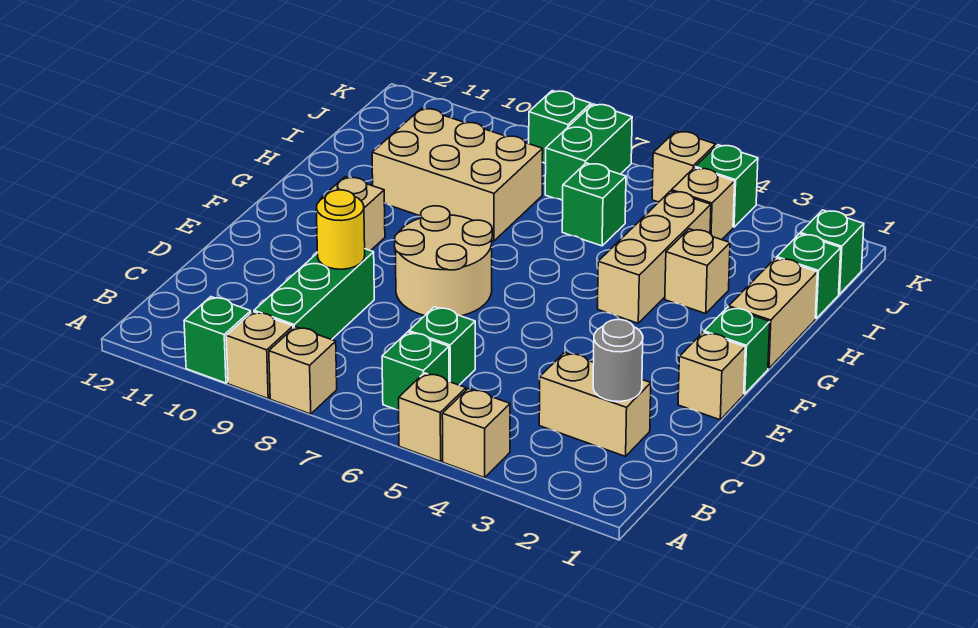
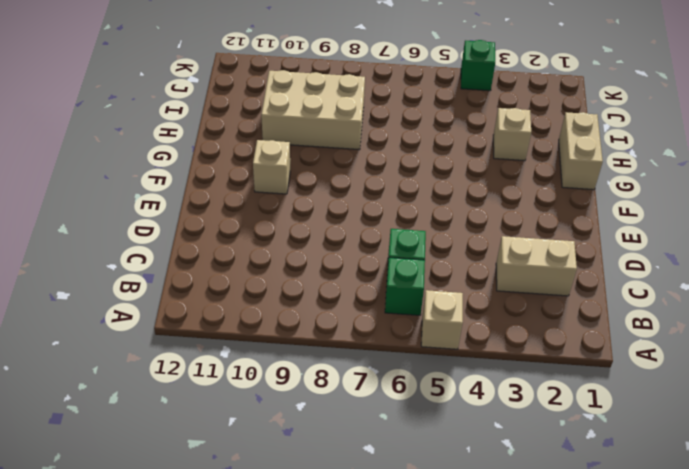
none -> tan 1x1 brick [442,389,510,478]
none -> tan 1x1 brick [269,327,337,414]
none -> tan 1x1 brick [226,312,293,398]

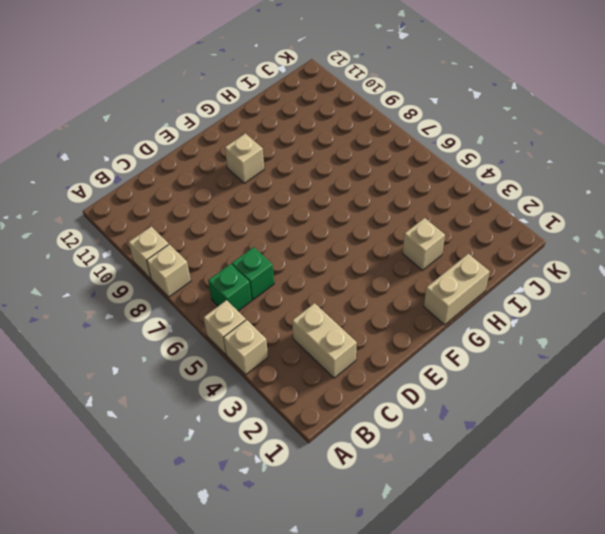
none -> green 1x1 brick [184,297,251,383]
none -> green 1x3 brick [254,249,374,340]
none -> tan 1x1 brick [678,332,745,420]

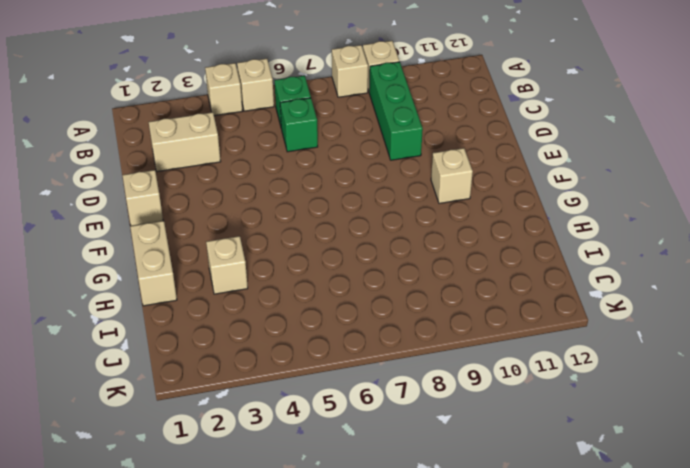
none -> green 1x1 brick [184,297,251,383]
none -> tan 2x2 round brick [395,206,492,316]
none -> green 1x1 brick [704,307,770,394]

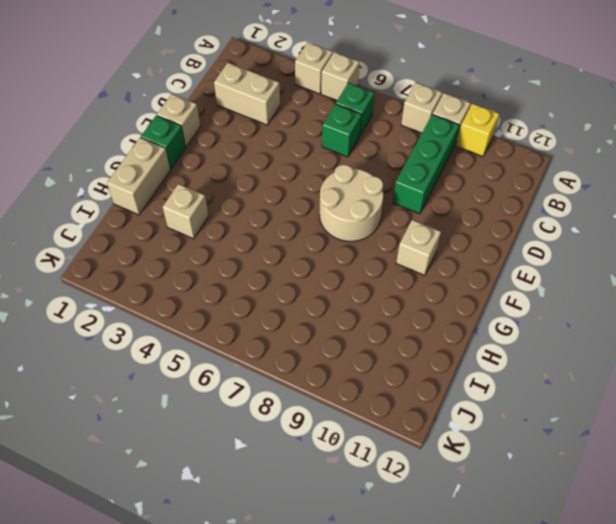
yellow 1x1 brick [456,103,499,157] -> green 1x1 brick [184,297,251,383]
none -> tan 1x3 brick [598,191,711,323]
none -> tan 2x3 brick [372,108,543,241]
none -> green 1x1 brick [777,234,841,318]

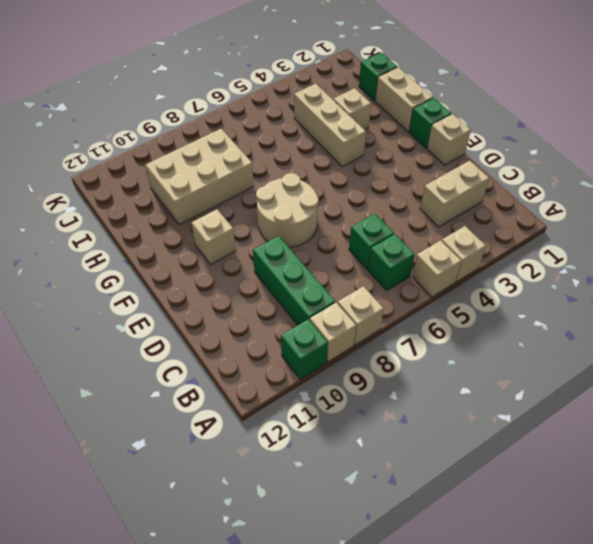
none -> green 1x1 brick [562,163,626,246]
none -> green 1x1 brick [800,210,864,294]
none -> tan 1x1 brick [672,168,735,240]

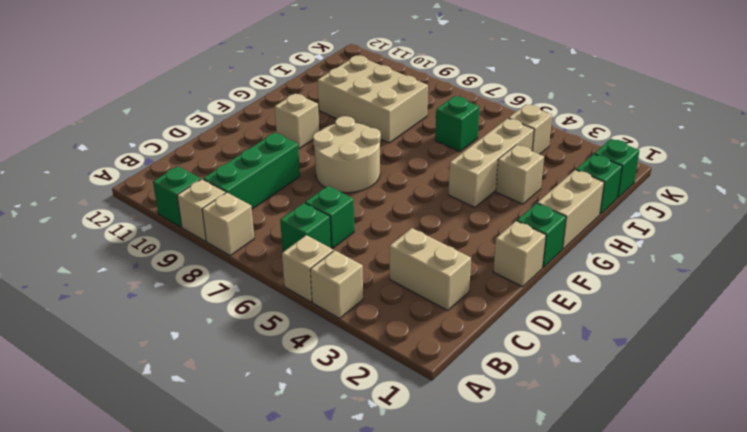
none -> green 1x2 brick [545,104,632,201]
none -> green 1x1 brick [695,145,758,227]
none -> tan 1x1 brick [652,131,716,202]

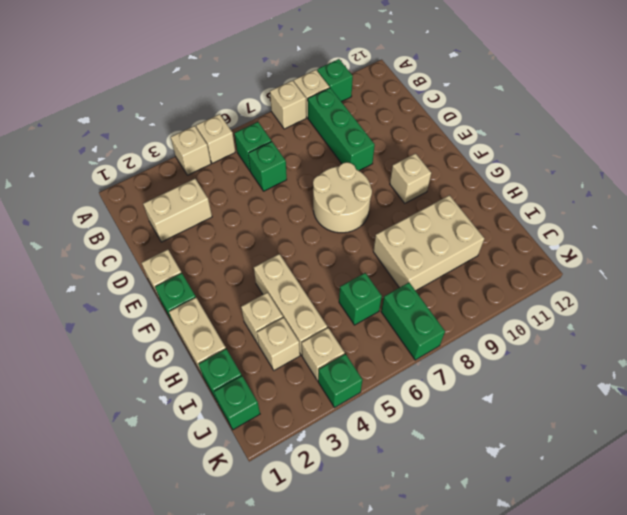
tan 1x1 brick [257,318,300,370] -> tan 1x1 brick moved to [652,131,716,202]
none -> green 1x1 brick [529,91,591,164]
none -> grey 1x1 round brick [593,320,643,402]
none -> yellow 1x1 round brick [316,190,365,269]

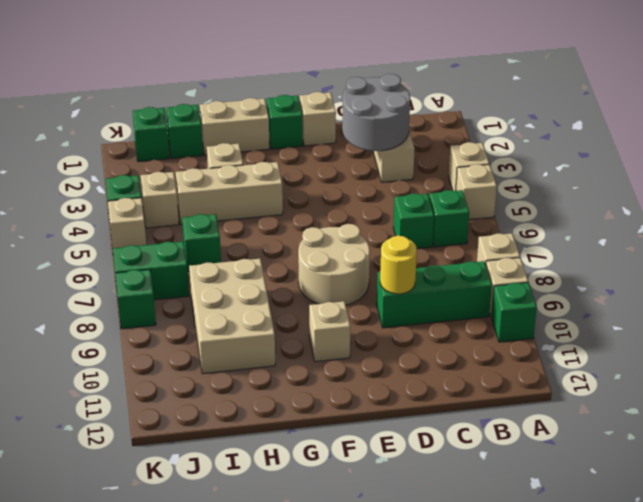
grey 2x2 round brick [342,74,410,151] -> grey 1x1 round brick [593,320,643,402]

